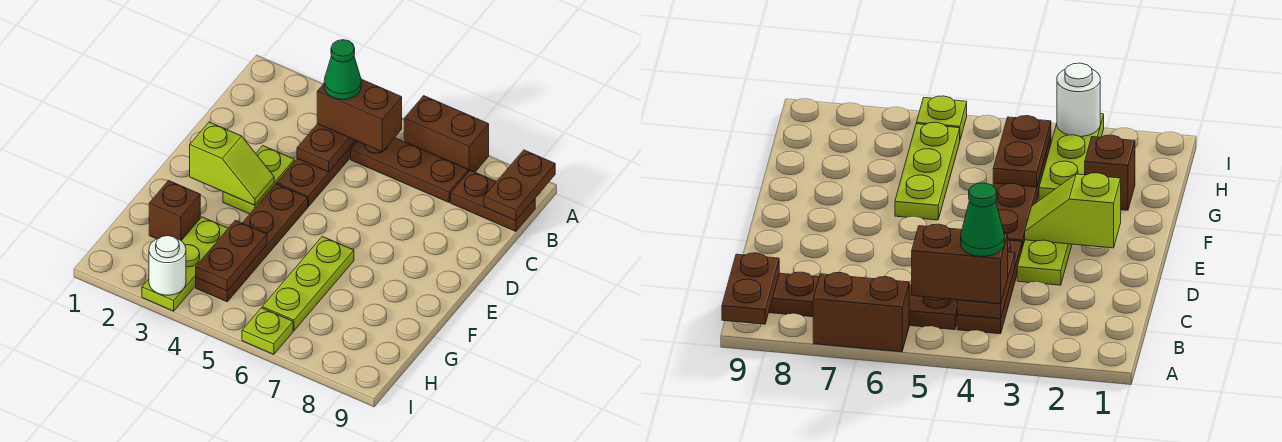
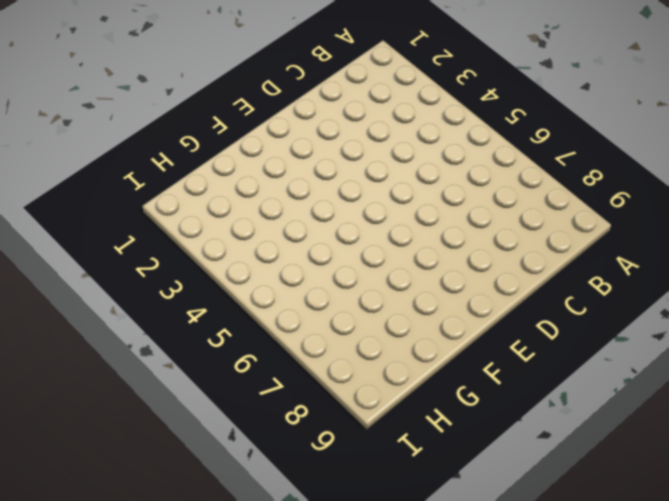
none -> brown 1x2 brick [404,96,489,172]
none -> brown 1x3 plate [277,141,357,207]
none -> brown 1x3 plate [351,138,468,202]

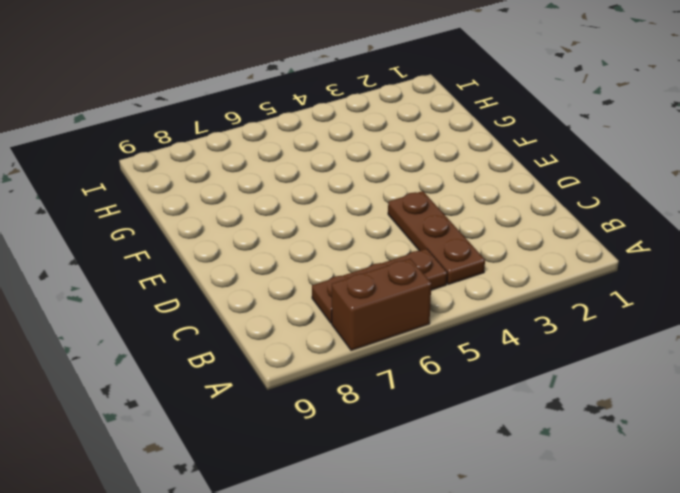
none -> brown 1x2 plate [451,170,535,231]
none -> lime 1x2 plate [223,146,294,214]
none -> brown 1x4 plate [196,184,308,302]

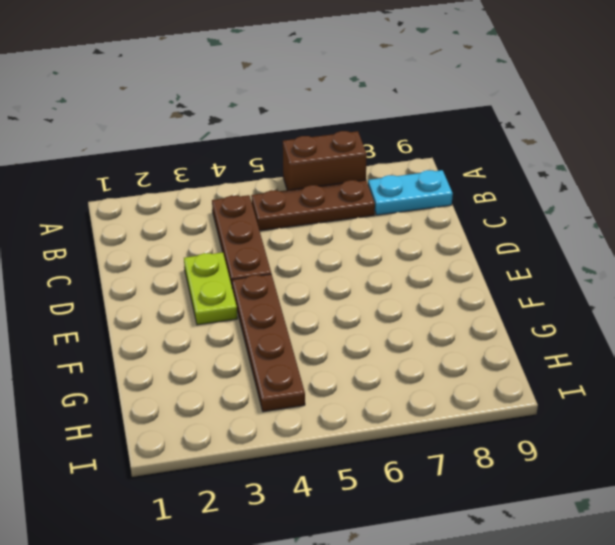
cyan 1x2 plate [368,170,453,215] -> brown 1x2 plate [451,170,535,231]
none -> lime 1x3 plate [262,236,354,331]
none -> brown 1x1 brick [149,181,200,241]
none -> lime 1x3 plate [142,217,228,311]

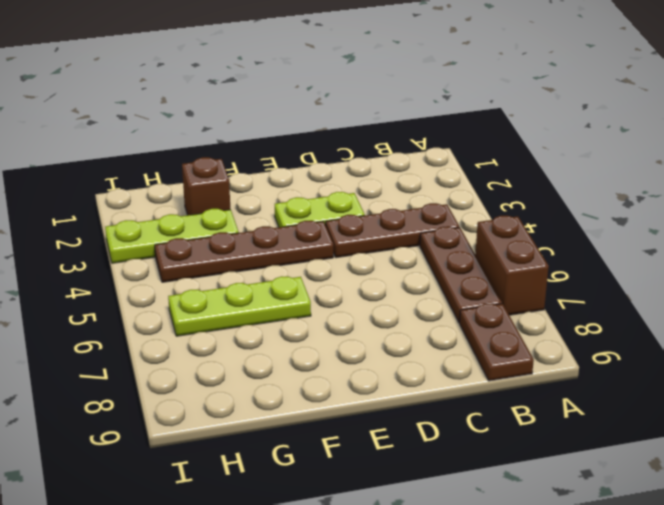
none -> lime 1x1 plate [242,308,293,355]
none -> brown 1x2 plate [484,150,555,221]
none -> brown 1x2 plate [297,124,356,172]

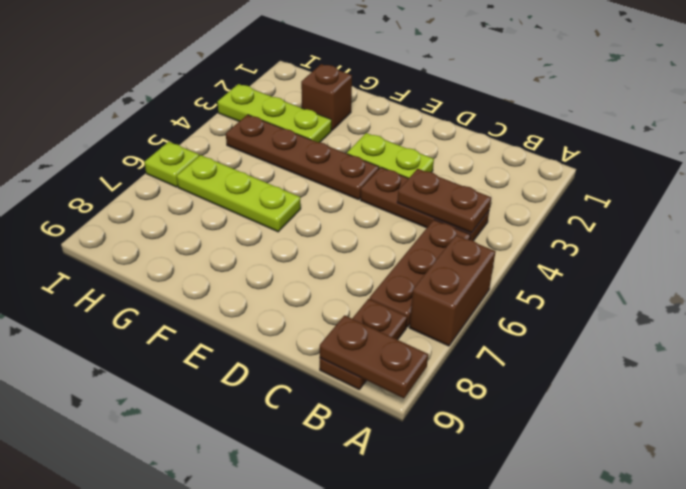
none -> lime 1x2 slope [190,122,274,205]
none -> brown 1x2 plate [196,220,267,291]
none -> white 1x1 round brick [149,236,186,295]

